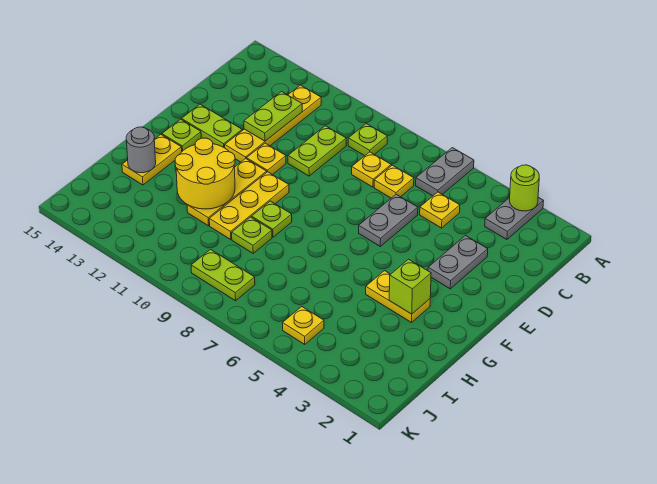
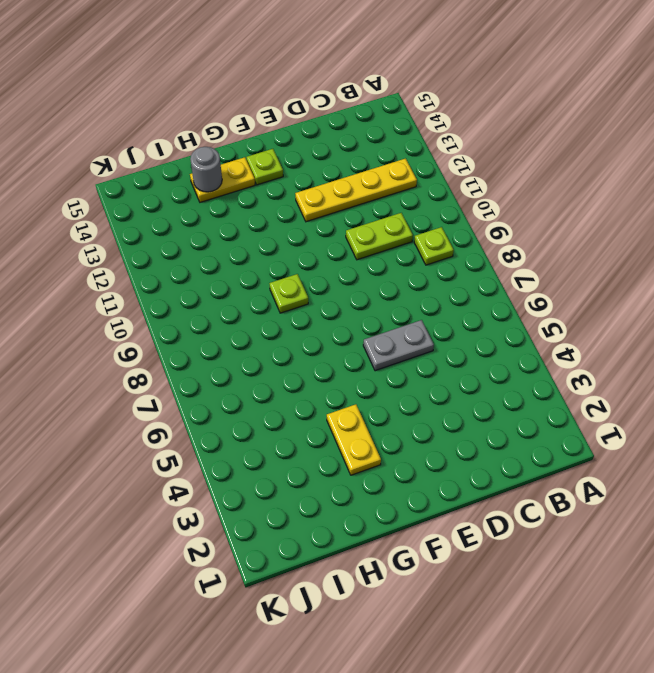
none -> grey 1x2 plate [485,197,543,239]
none -> grey 1x2 plate [416,148,474,196]
none -> yellow 1x1 plate [420,192,460,228]

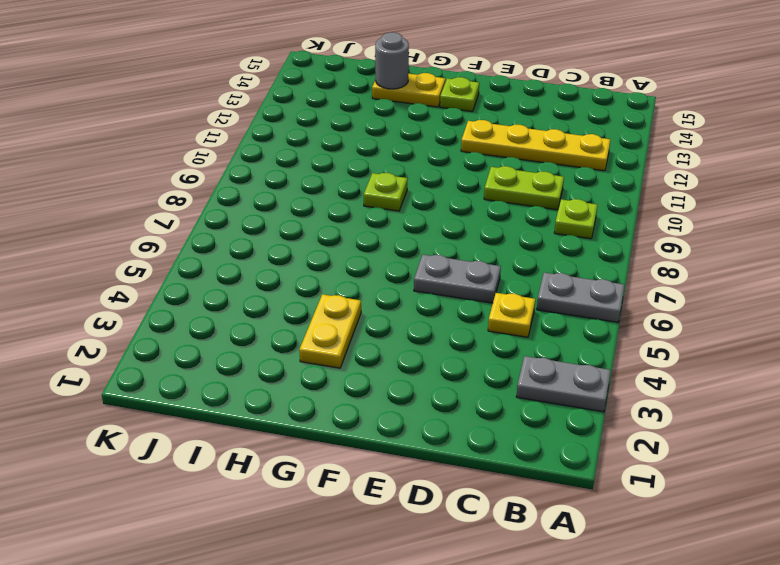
none -> yellow 1x1 plate [374,165,414,198]
none -> yellow 1x1 plate [352,152,391,187]
none -> grey 1x2 plate [428,236,488,289]

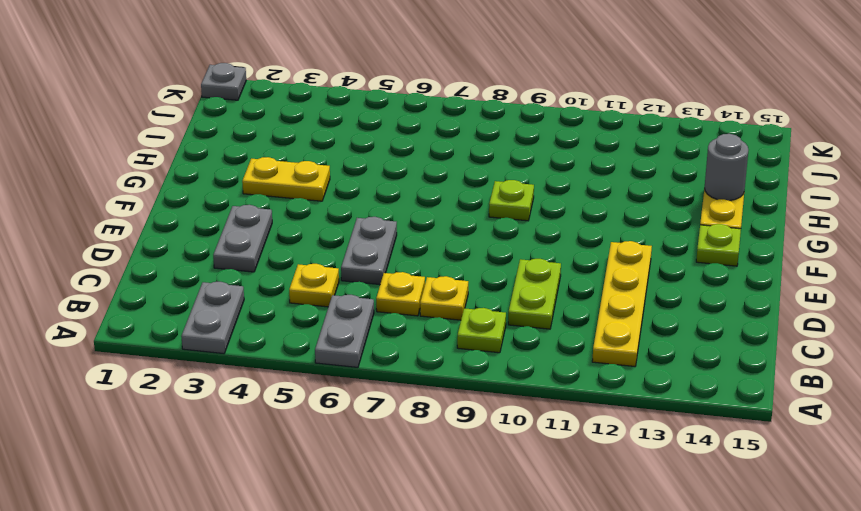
grey 1x1 plate [201,63,246,100] -> none
none -> yellow 1x1 plate [247,143,286,175]
none -> lime 1x2 plate [182,104,242,148]
none -> yellow 1x3 plate [209,172,289,239]

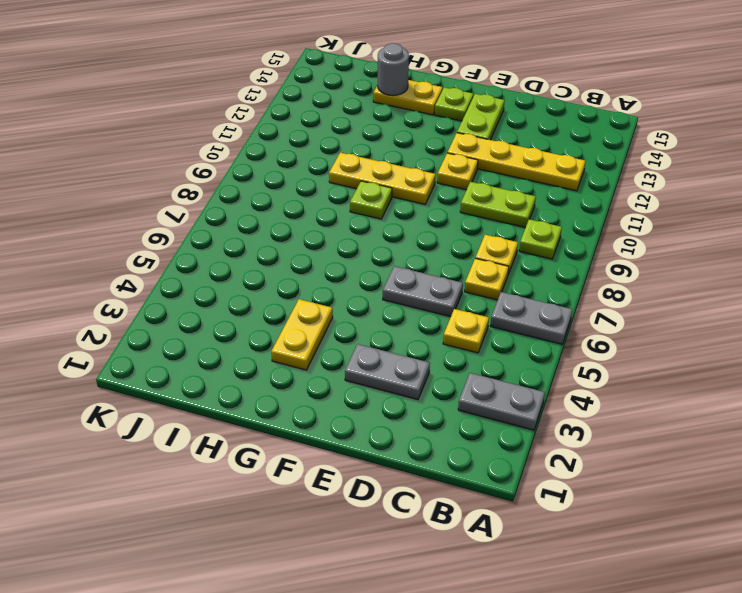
none -> yellow 1x3 plate [187,159,267,226]
none -> lime 1x1 plate [232,217,272,253]
none -> yellow 1x1 plate [283,307,324,344]

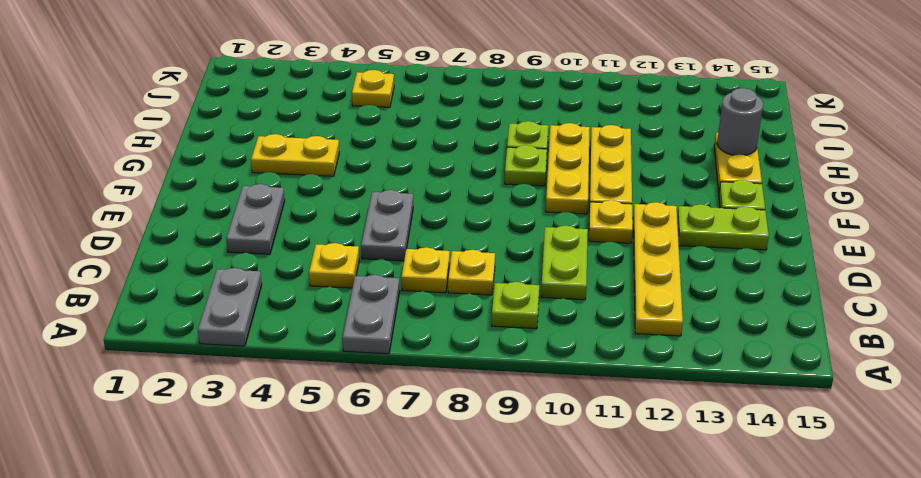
none -> lime 1x2 plate [191,249,255,301]
none -> lime 1x1 round brick [510,165,539,211]
none -> lime 1x2 plate [244,92,302,141]

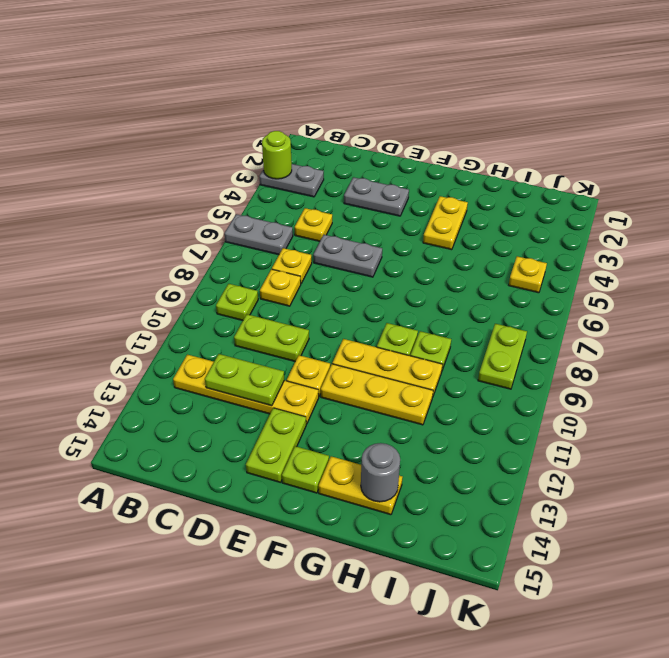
none -> lime 1x1 brick [389,259,431,314]
none -> yellow 2x2 round brick [175,138,235,209]

